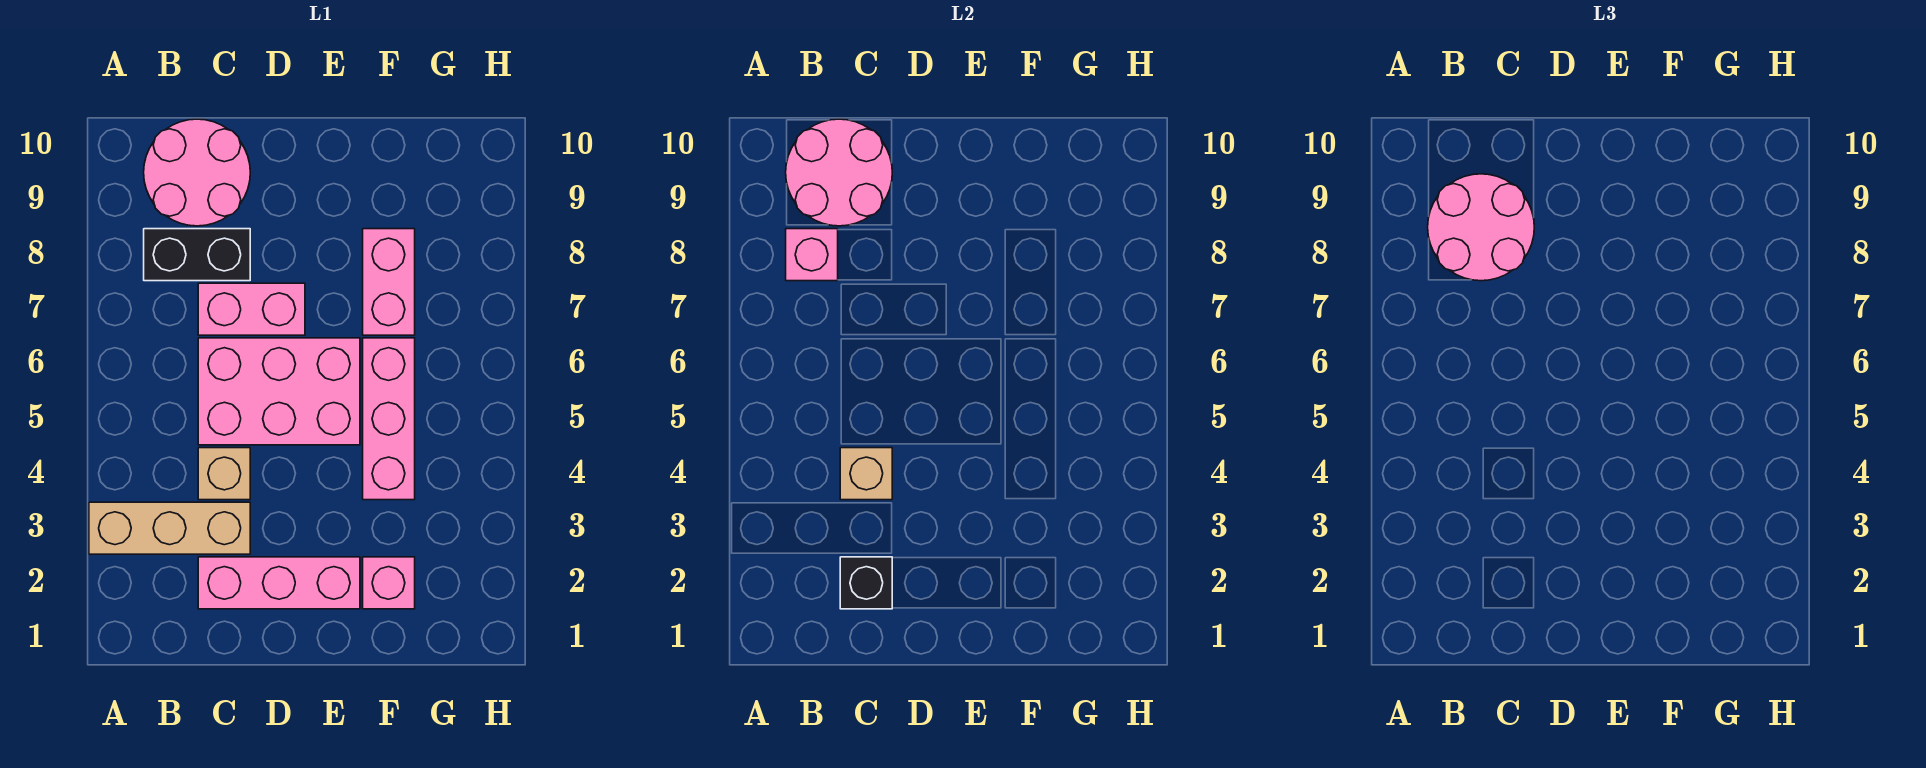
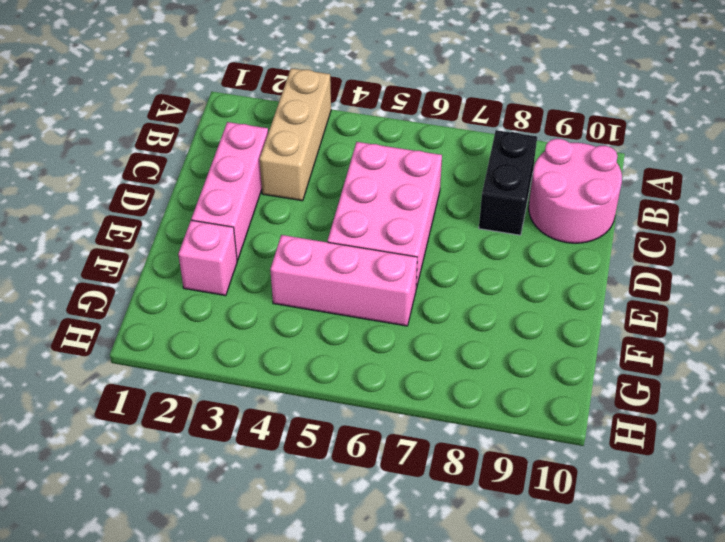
none -> tan 1x1 brick [198,448,250,500]
none -> pink 1x2 brick [198,283,305,335]
none -> pink 1x2 brick [363,229,415,335]

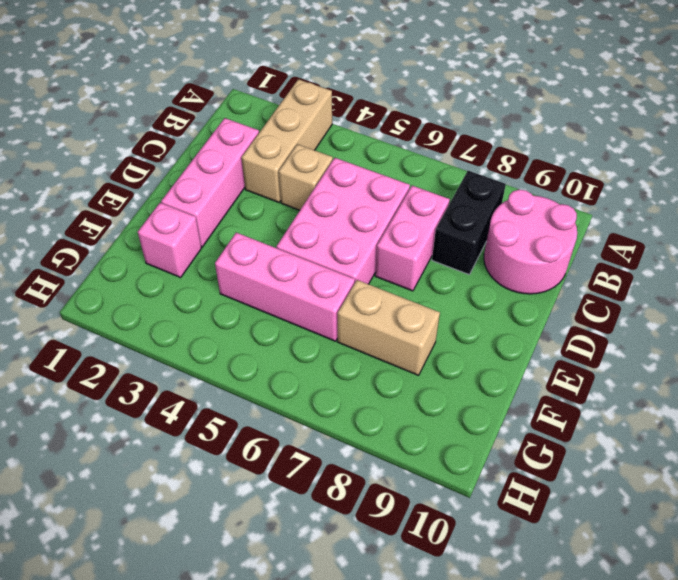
tan 1x2 brick [338,280,440,375] -> pink 1x2 brick [363,229,415,335]
none -> pink 1x1 brick [786,229,838,281]
none -> pink 2x2 round brick [786,119,892,226]
none -> black 1x1 brick [840,557,892,609]

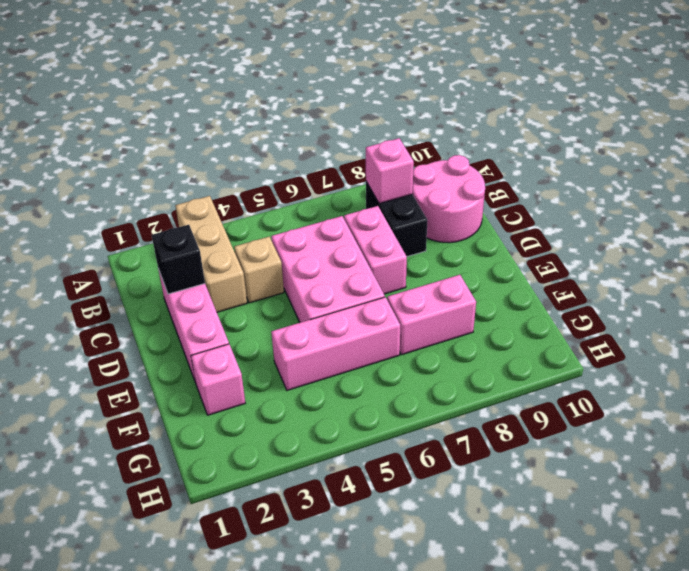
none -> pink 2x2 round brick [786,119,892,226]
none -> tan 1x1 brick [840,448,892,500]
none -> pink 2x2 round brick [1428,174,1534,281]

